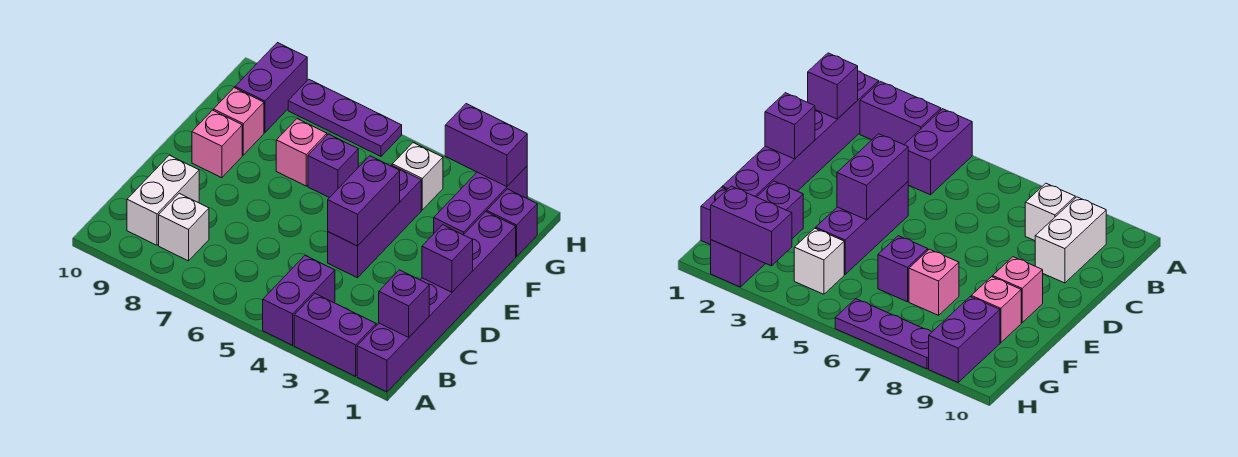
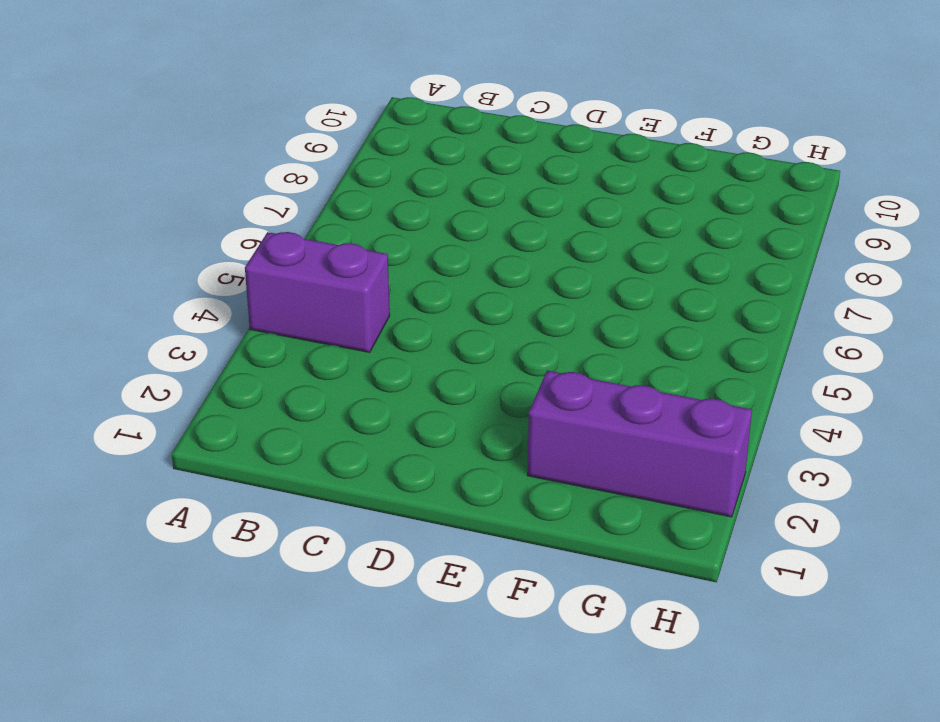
none -> purple 1x6 brick [357,212,516,392]
none -> purple 1x2 brick [294,294,376,376]
none -> white 1x1 brick [159,193,209,261]

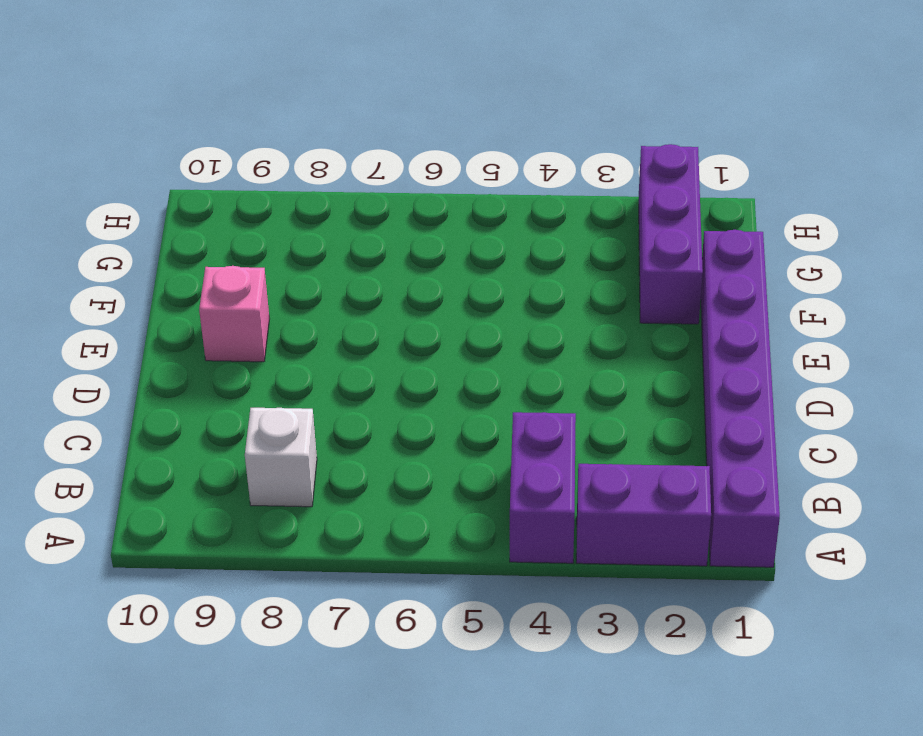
none -> white 1x2 brick [127,155,199,245]
none -> purple 1x3 brick [328,165,421,278]
none -> purple 1x1 brick [308,134,358,198]

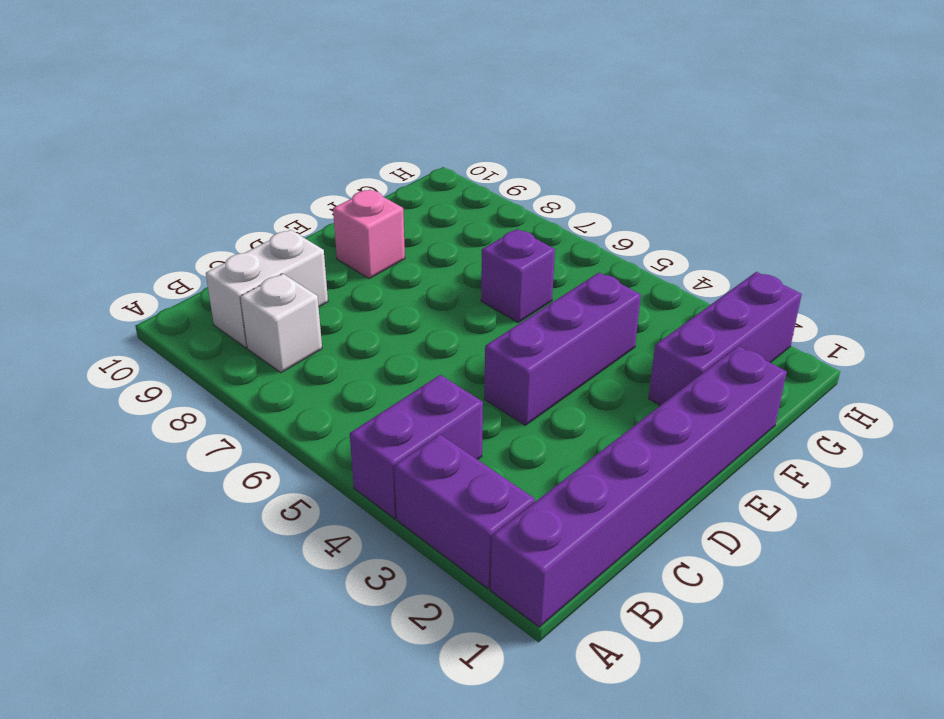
none -> pink 1x1 brick [276,119,327,186]
none -> pink 1x1 brick [214,88,264,155]
none -> purple 1x1 brick [487,189,537,256]

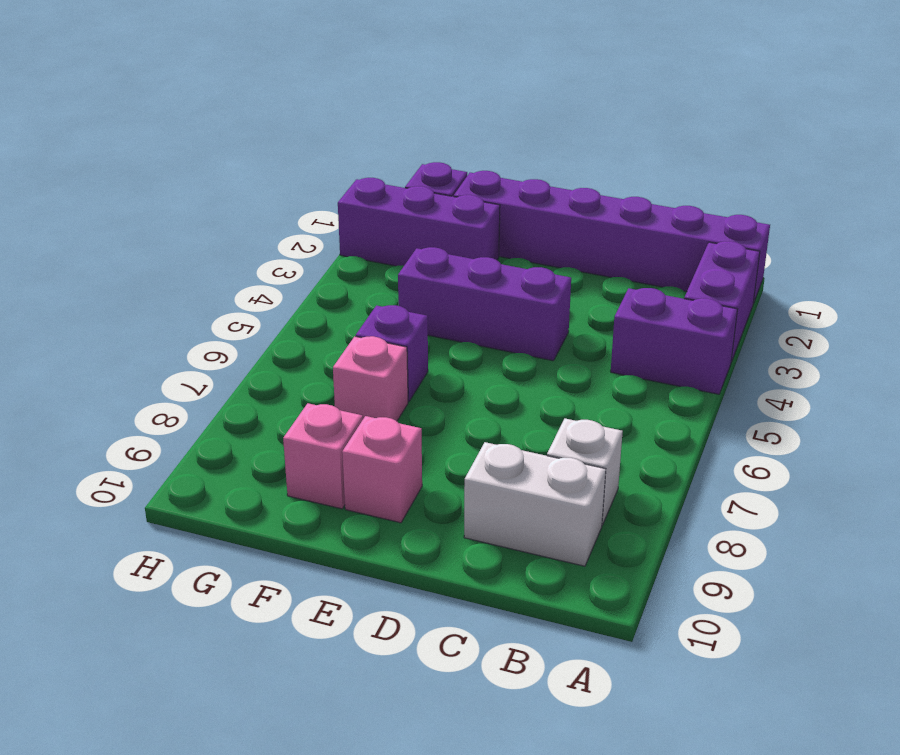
none -> white 1x1 brick [392,143,443,210]
none -> purple 1x2 brick [235,43,307,132]
none -> purple 1x3 plate [288,79,402,156]

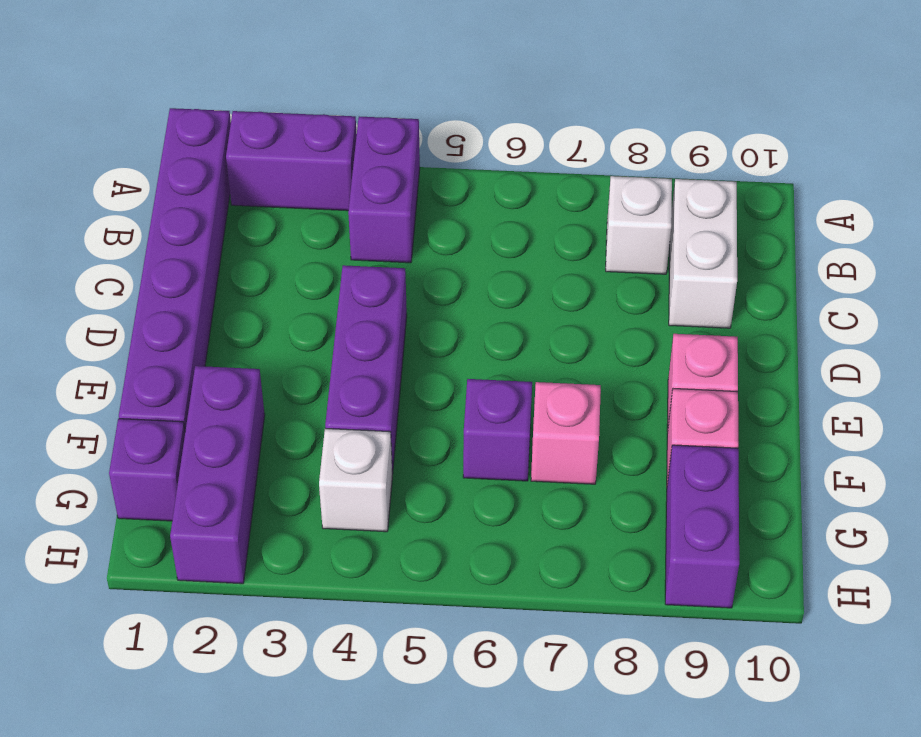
none -> purple 1x3 plate [288,79,402,156]
none -> purple 1x1 brick [379,270,429,337]
none -> purple 1x1 brick [422,225,473,292]

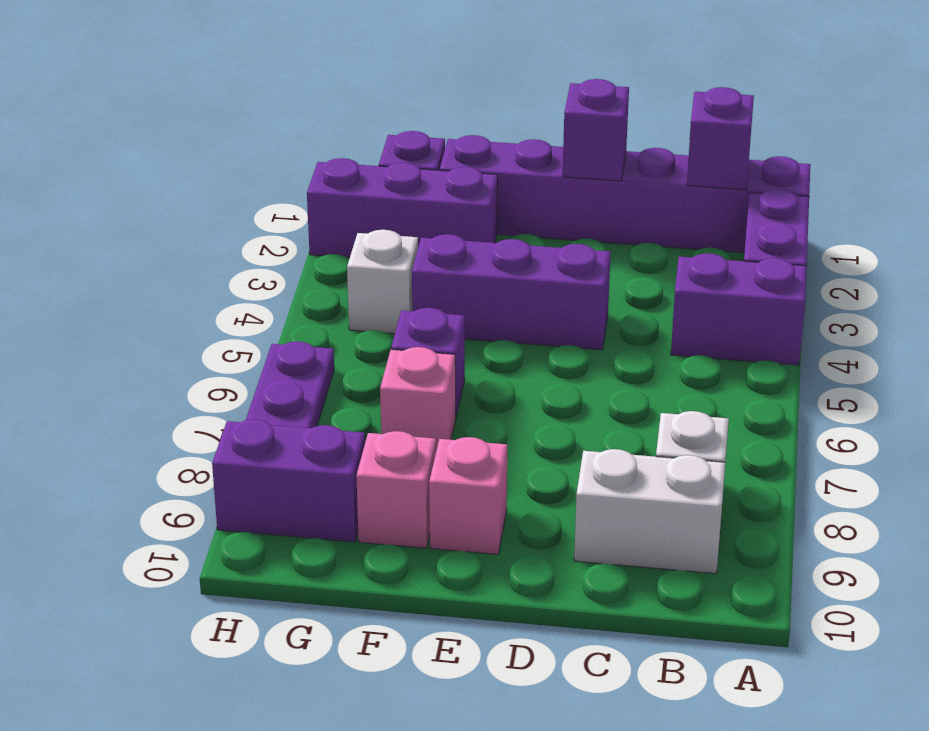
none -> purple 1x2 brick [328,156,400,246]
none -> purple 1x2 brick [445,104,527,187]

